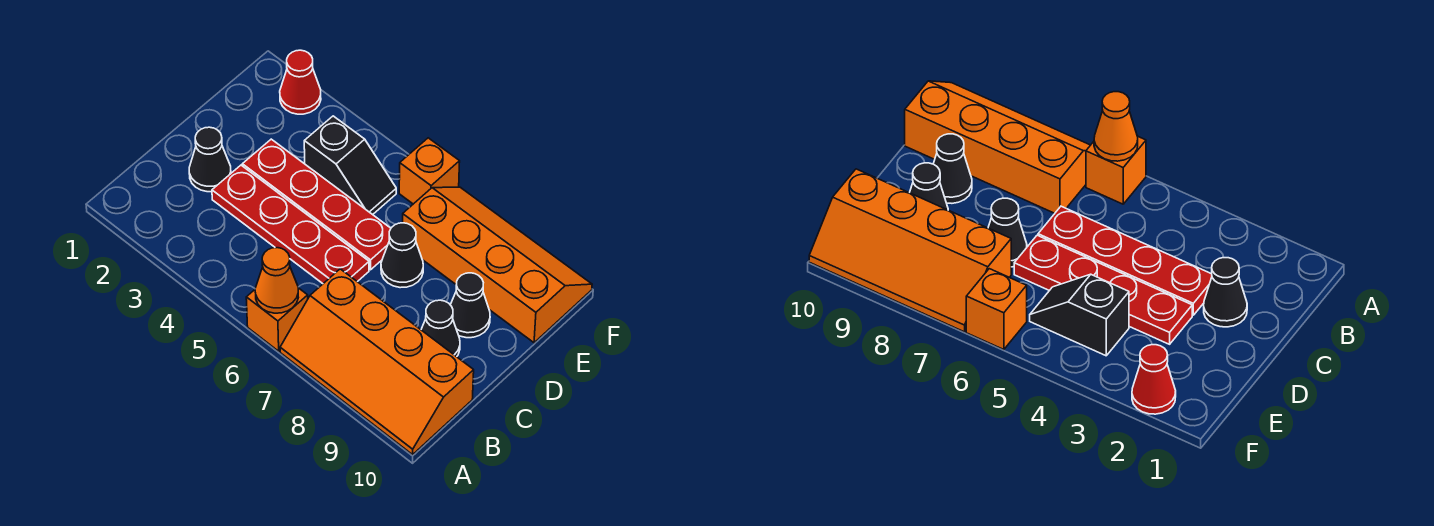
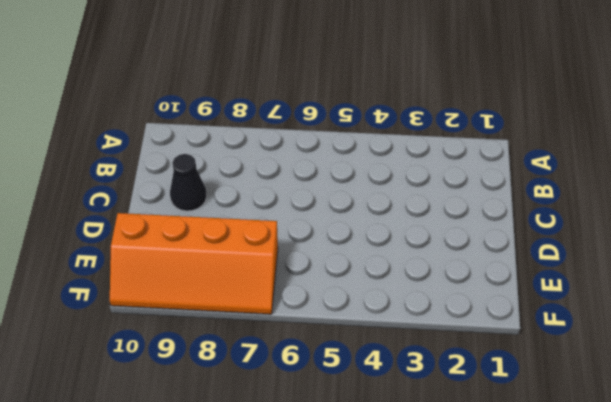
none -> orange 1x1 brick [246,288,308,351]
none -> orange 2x4 slope [280,269,474,455]
none -> black 1x1 cone [189,127,231,192]

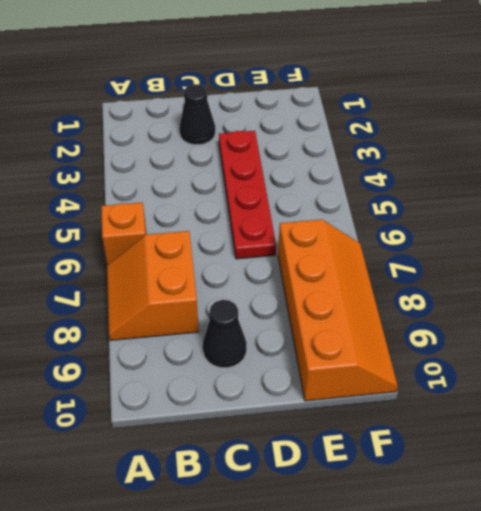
orange 2x2 slope [107,231,199,341] -> orange 2x4 slope [280,269,474,455]
none -> red 1x4 plate [212,165,369,284]
none -> black 1x1 cone [381,223,423,288]
none -> black 1x1 cone [451,273,490,338]

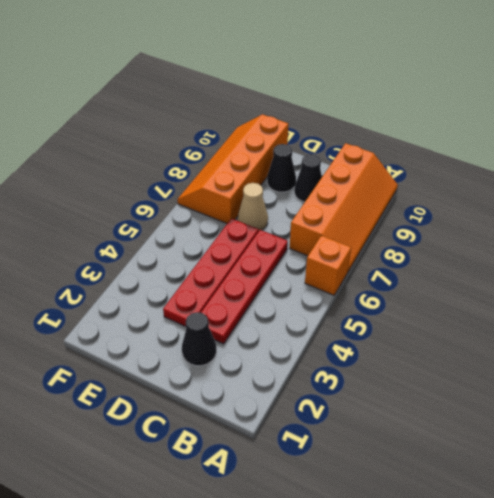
tan 1x1 cone [238,183,268,230] -> black 1x1 cone [381,223,423,288]
none -> black 1x2 slope [304,116,396,215]
none -> red 1x1 cone [280,50,321,114]
none -> orange 1x1 brick [399,138,460,204]

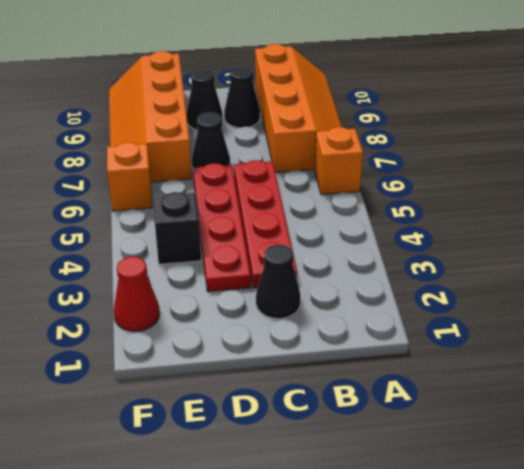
none -> orange 1x1 cone [255,248,298,313]

